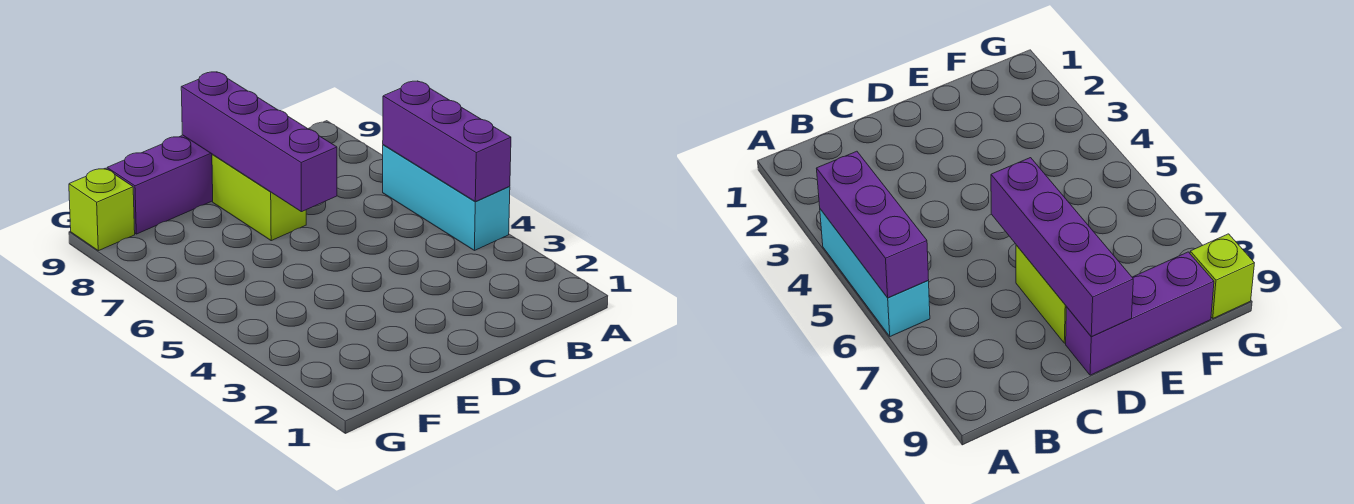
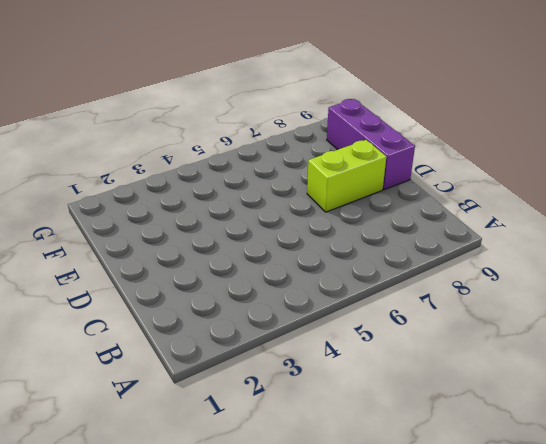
none -> cyan 1x3 brick [383,145,510,251]
none -> lime 1x1 brick [69,168,135,251]

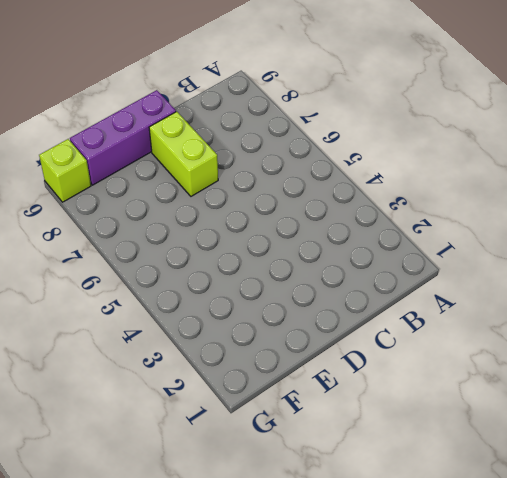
none -> cyan 1x3 brick [383,145,510,251]
none -> purple 1x3 brick [383,81,511,202]

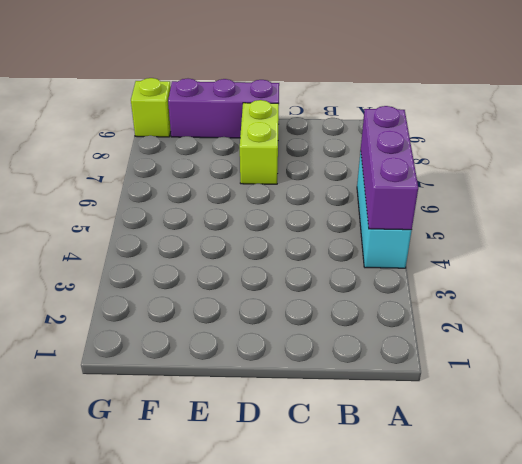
none -> purple 1x4 brick [181,72,337,212]

